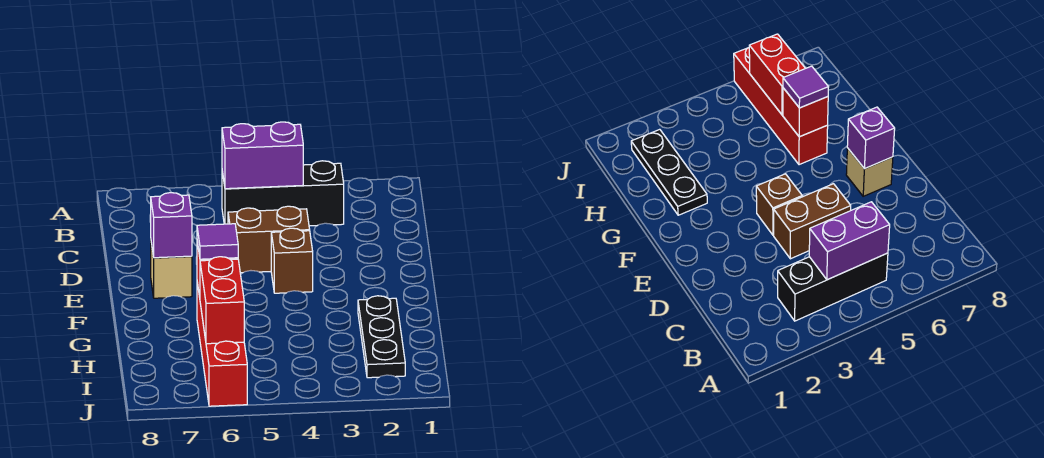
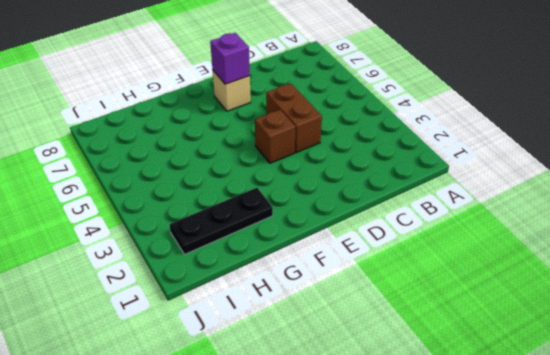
none -> black 1x3 brick [222,161,344,226]
none -> red 1x4 brick [197,283,247,406]

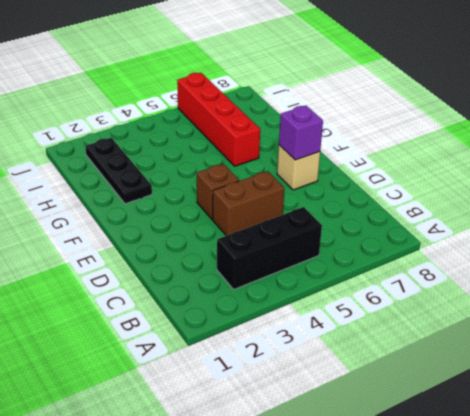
none -> purple 1x2 brick [222,122,303,189]
none -> red 1x1 brick [783,88,828,137]

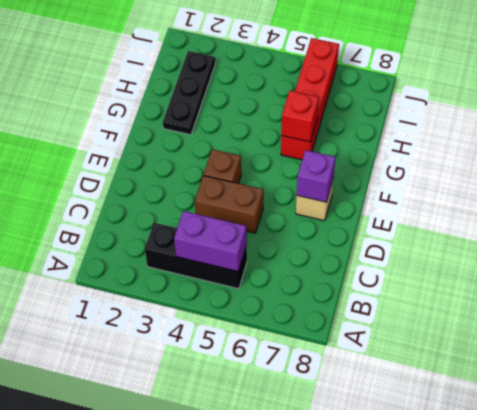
none -> red 1x2 brick [200,257,244,344]
none -> purple 1x1 tile [197,224,238,259]

